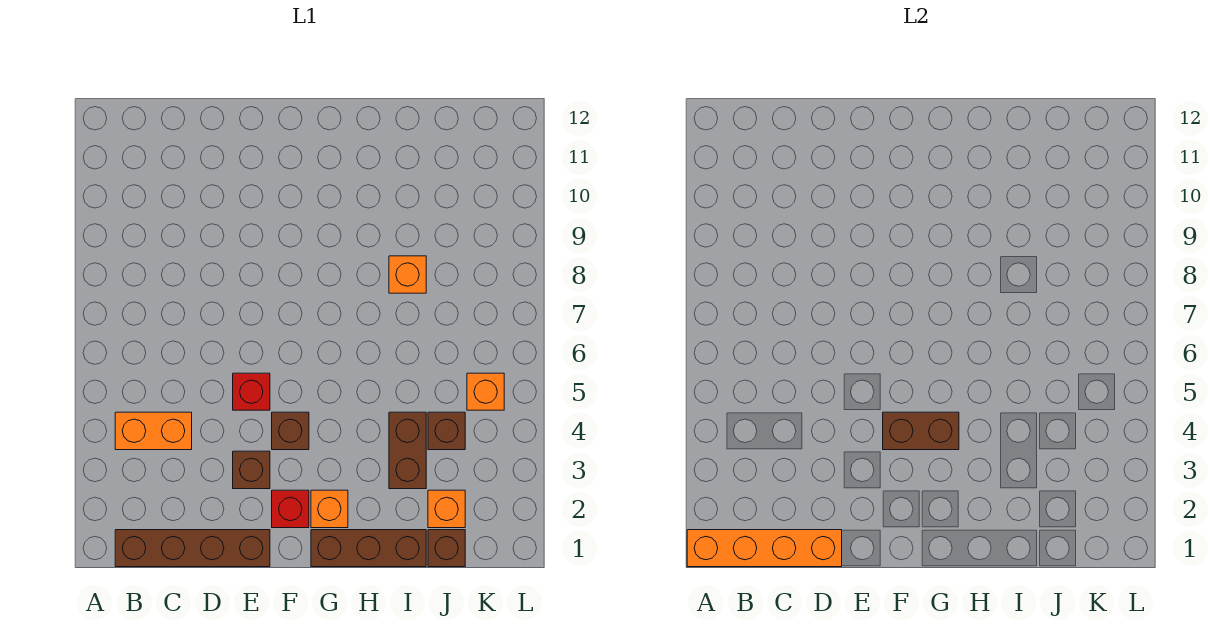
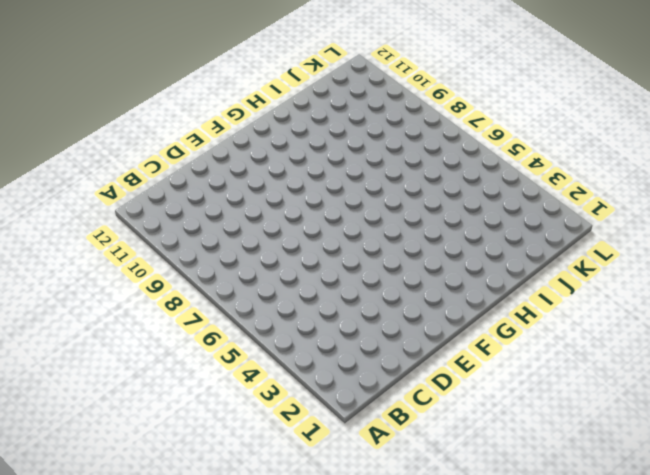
none -> brown 1x4 brick [115,530,270,567]
none -> orange 1x2 brick [115,412,192,450]
none -> brown 1x1 brick [233,451,270,489]

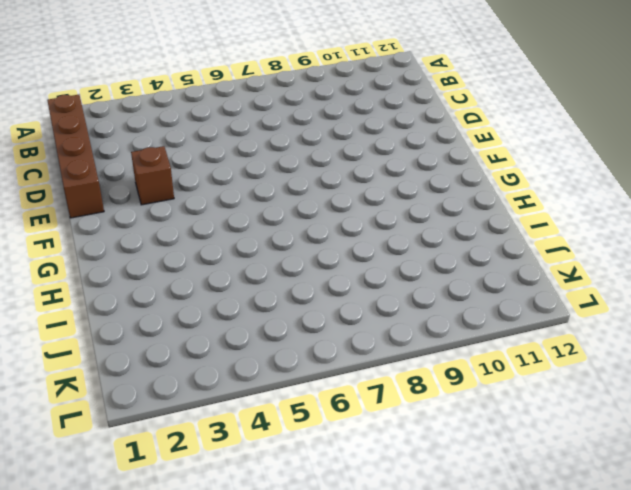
none -> orange 1x2 brick [115,412,192,450]
none -> red 1x1 brick [233,373,270,410]
none -> red 1x1 brick [272,490,309,528]

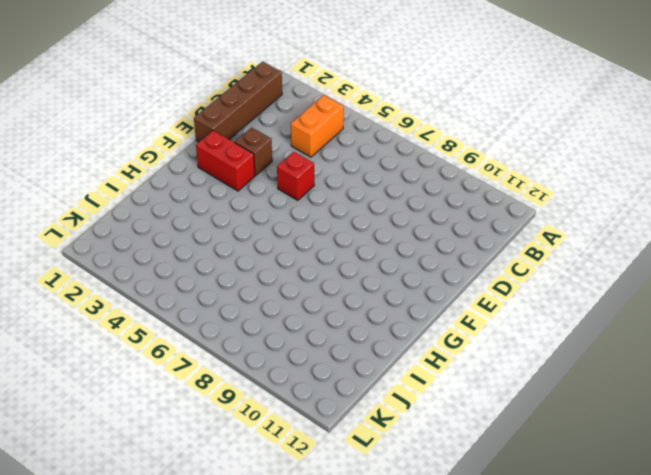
red 1x2 brick [196,130,255,191] -> red 1x1 brick [272,490,309,528]
none -> brown 1x1 brick [272,412,309,450]
none -> brown 1x3 brick [311,530,426,567]
none -> orange 1x1 brick [311,490,348,528]

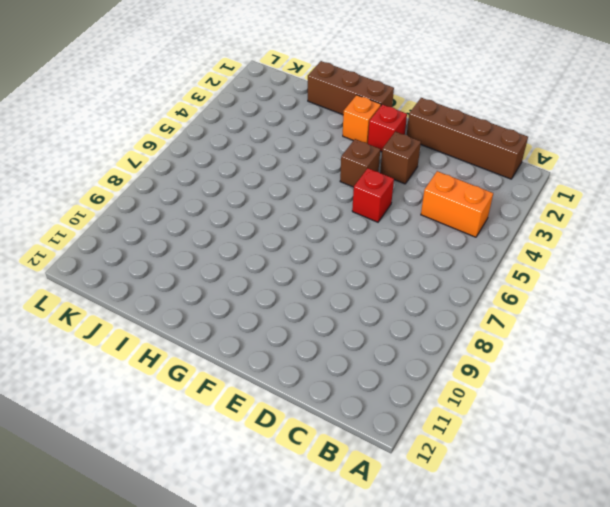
none -> brown 1x2 brick [389,412,426,489]
none -> orange 1x1 brick [389,256,426,293]
none -> brown 1x1 brick [428,530,465,567]

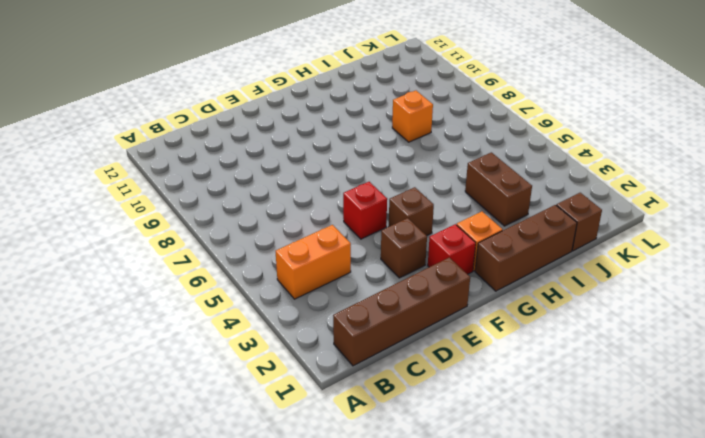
none -> orange 1x1 brick [428,490,465,528]
none -> brown 1x1 brick [428,412,465,450]
none -> orange 1x1 brick [467,373,504,410]

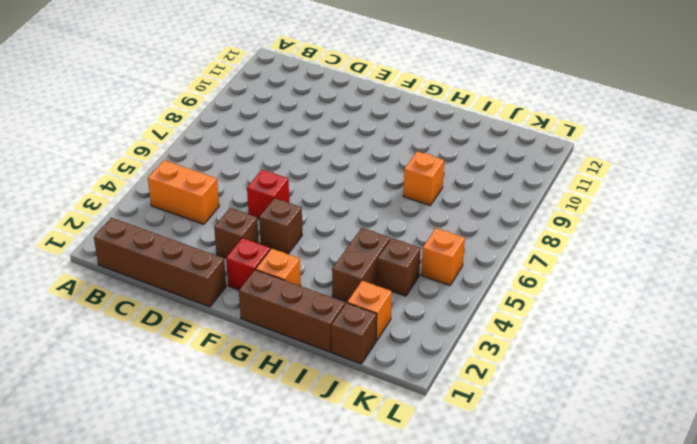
none -> orange 1x4 brick [687,530,842,567]
none -> brown 1x2 brick [883,412,959,450]

